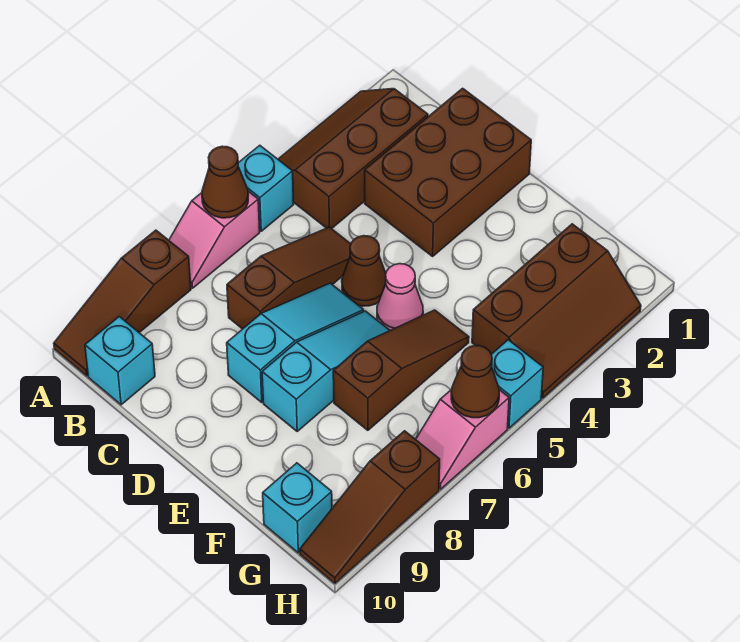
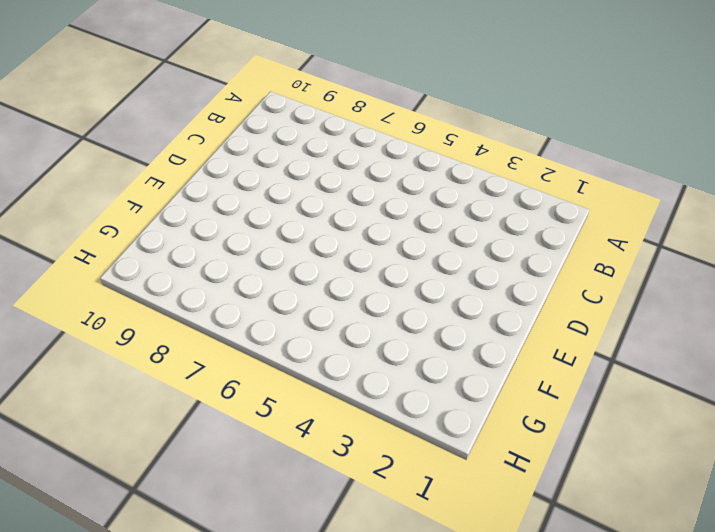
none -> brown 2x3 slope [278,89,428,229]
none -> cyan 1x1 brick [238,145,294,231]
none -> pink 1x2 slope [169,191,260,288]

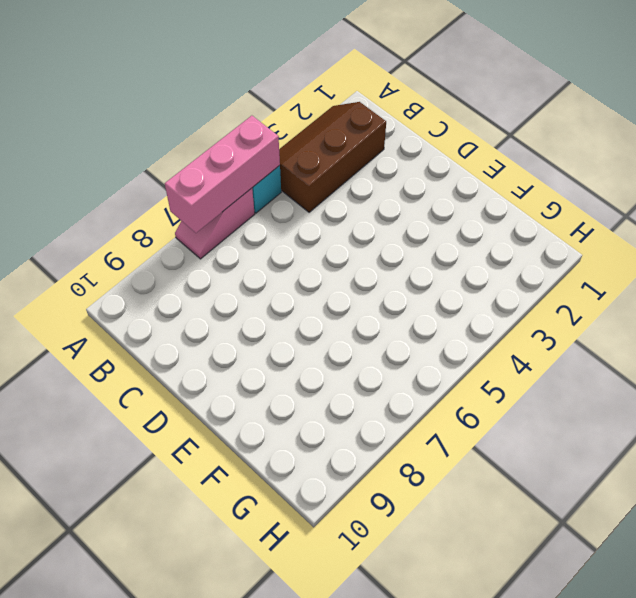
pink 1x3 brick [165,116,280,233] -> brown 1x1 cone [202,146,248,218]
none -> brown 1x3 slope [54,230,191,376]
none -> cyan 1x1 brick [85,317,155,405]
none -> brown 2x3 brick [365,88,531,256]

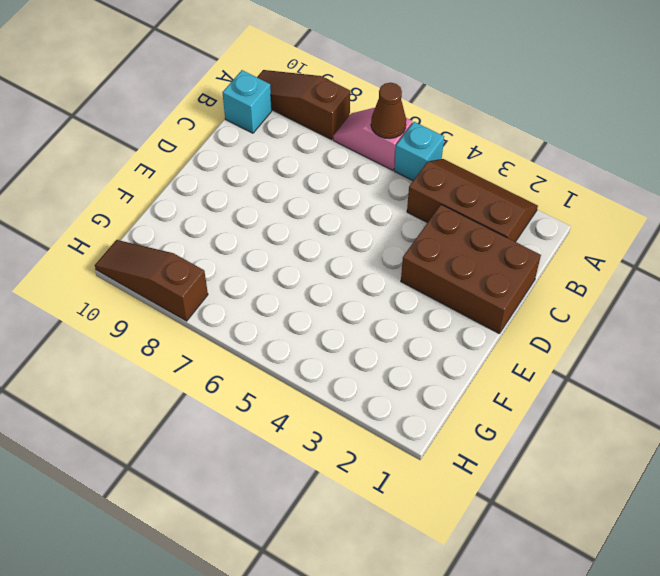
none -> brown 1x3 slope [227,227,351,329]
none -> brown 1x1 cone [342,236,386,306]
none -> cyan 1x3 slope [227,283,364,403]

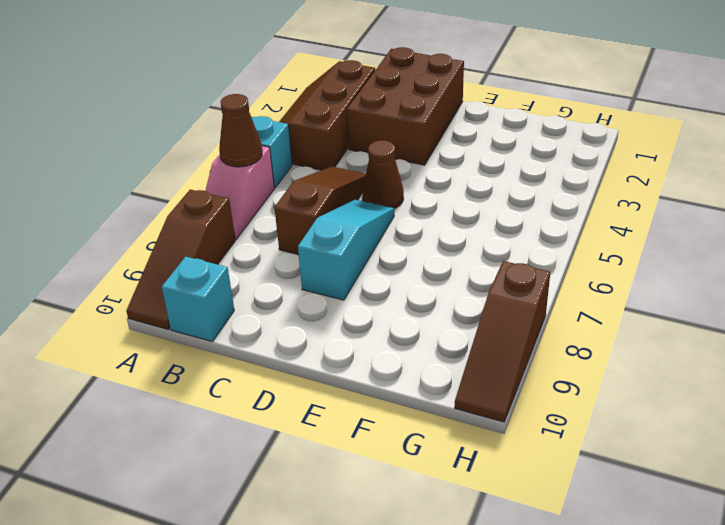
none -> pink 1x1 cone [377,264,423,330]
none -> cyan 1x3 slope [262,311,390,431]
none -> brown 1x3 slope [333,310,469,430]

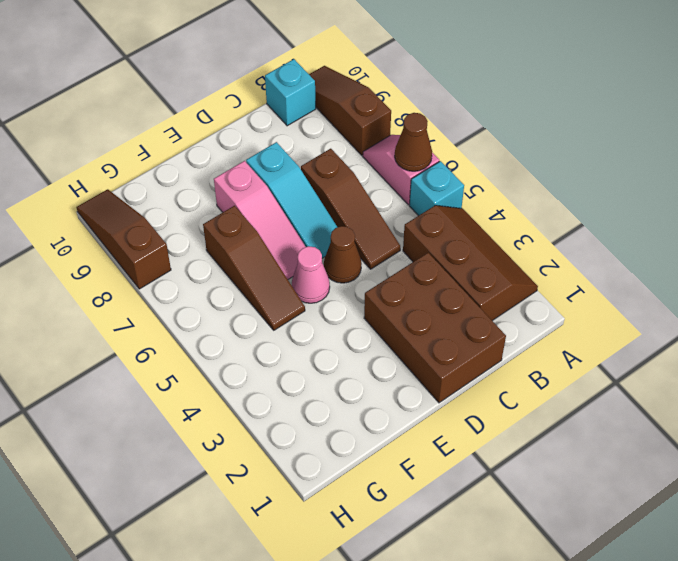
pink 1x3 slope [214,161,306,279] -> cyan 1x3 slope [262,311,390,431]
none -> brown 2x3 slope [472,224,641,398]
none -> cyan 1x1 brick [263,463,332,553]
none -> cyan 1x1 brick [491,340,543,428]

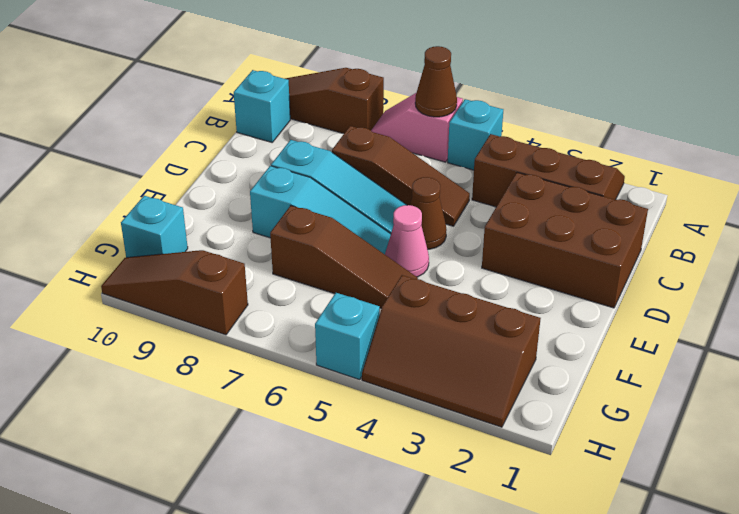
none -> pink 1x2 slope [416,390,509,489]
none -> brown 1x1 cone [451,346,499,418]

